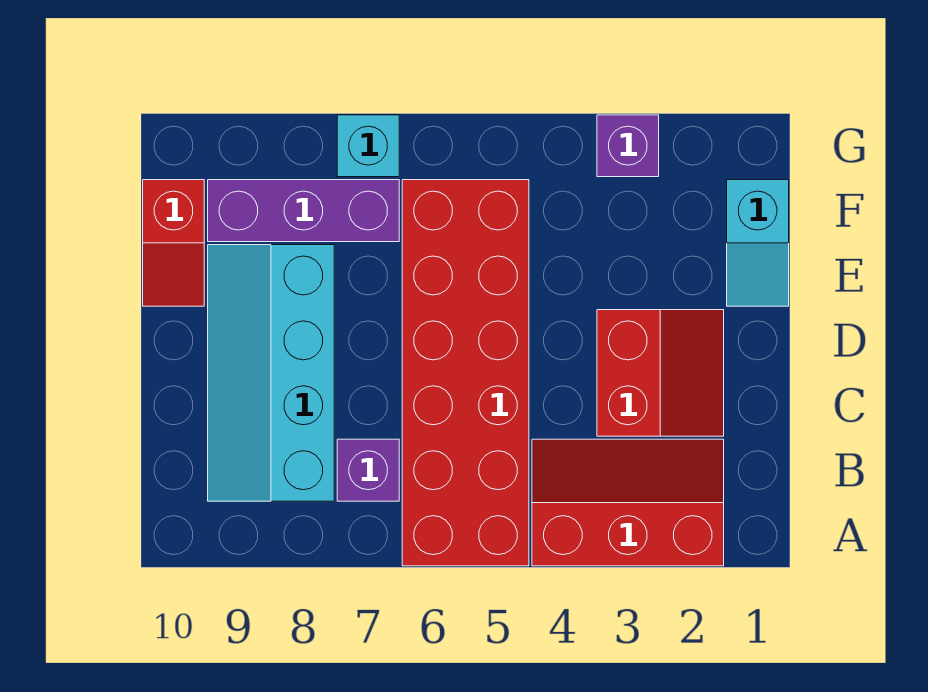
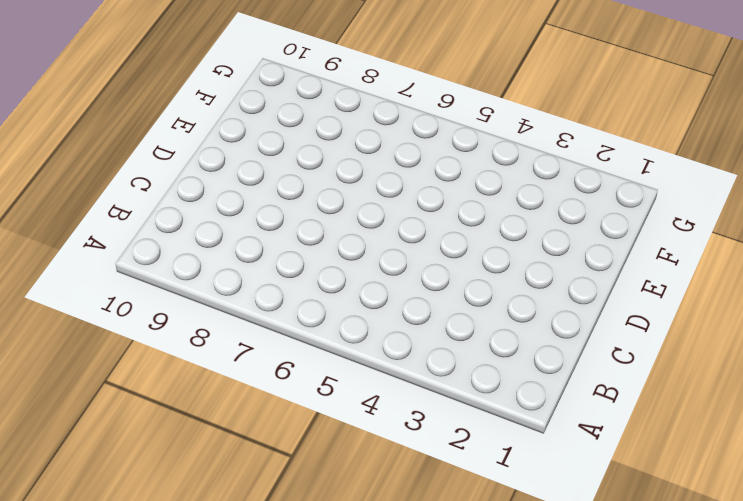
none -> red 2x3 slope [532,439,724,566]
none -> red 2x6 brick [402,180,529,566]

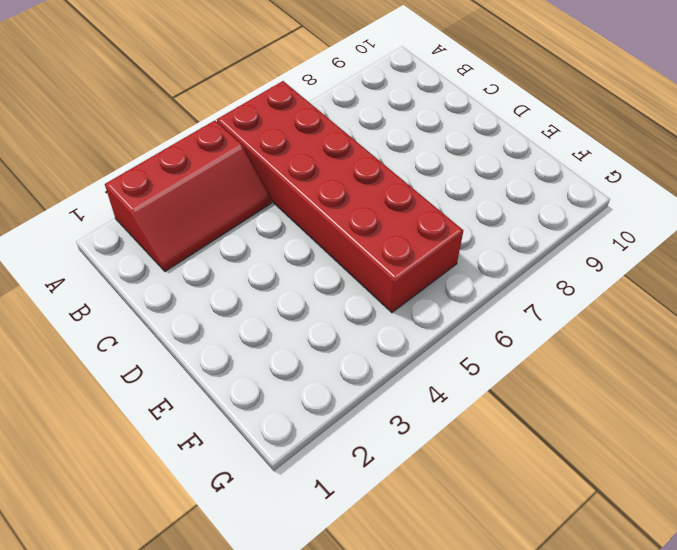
none -> purple 1x1 brick [337,439,399,501]
none -> cyan 2x4 slope [208,245,334,501]

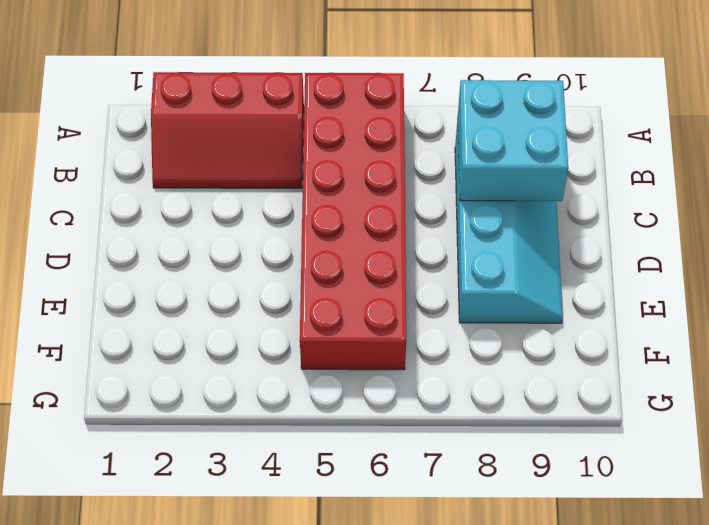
cyan 2x2 brick [458,80,568,201] -> none
none -> purple 1x1 brick [337,439,399,501]
none -> red 2x2 slope [597,310,724,436]

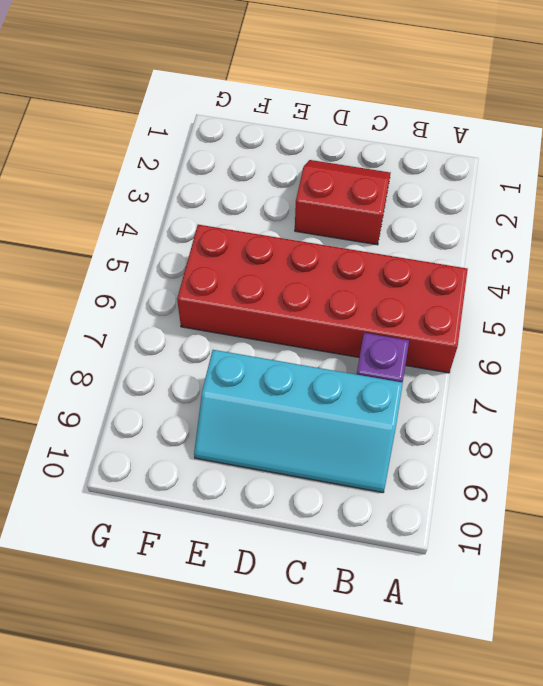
none -> red 2x3 slope [532,439,724,566]
none -> cyan 1x2 slope [727,180,789,306]

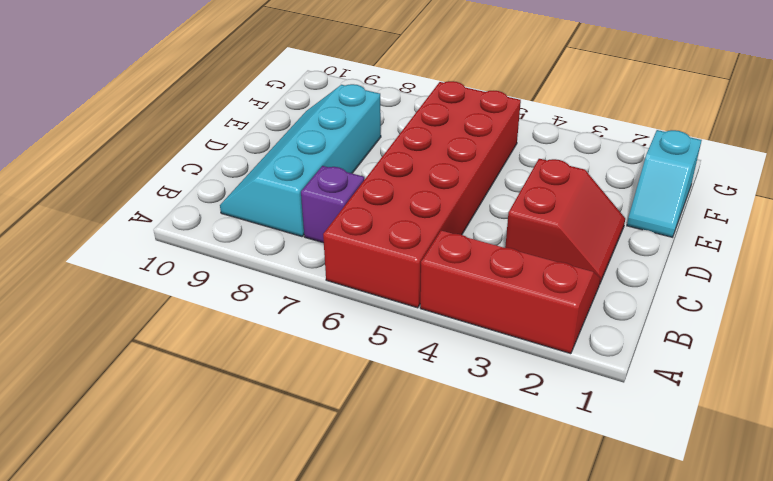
none -> red 1x2 slope [143,180,204,306]
none -> purple 1x3 brick [208,180,399,242]

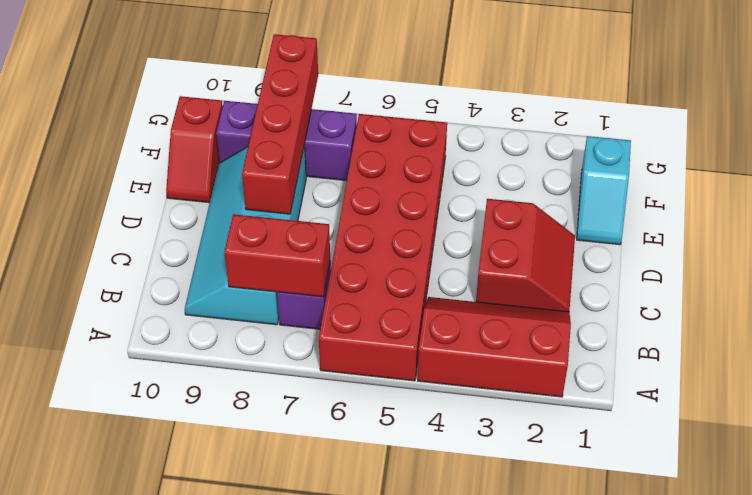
red 1x2 brick [224,214,330,297] -> none
red 1x4 brick [242,34,318,214] -> none
none -> purple 1x1 brick [597,115,659,177]
none -> cyan 1x1 brick [337,115,399,177]

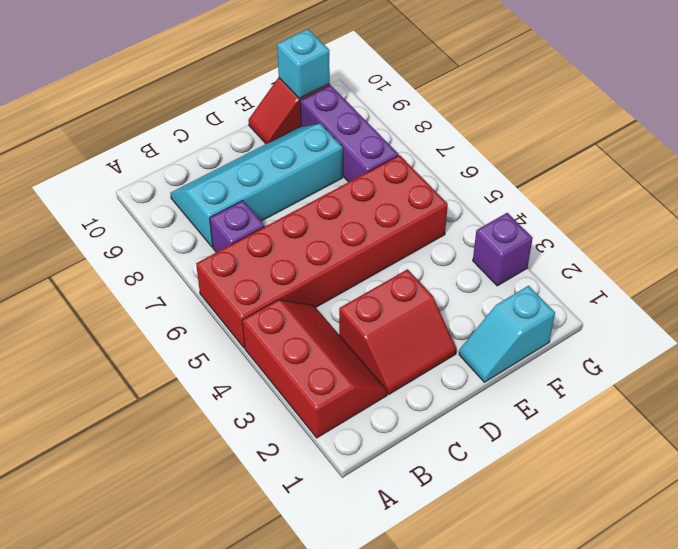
cyan 1x1 brick [277,29,330,99] -> cyan 1x1 brick moved to [337,115,399,177]

